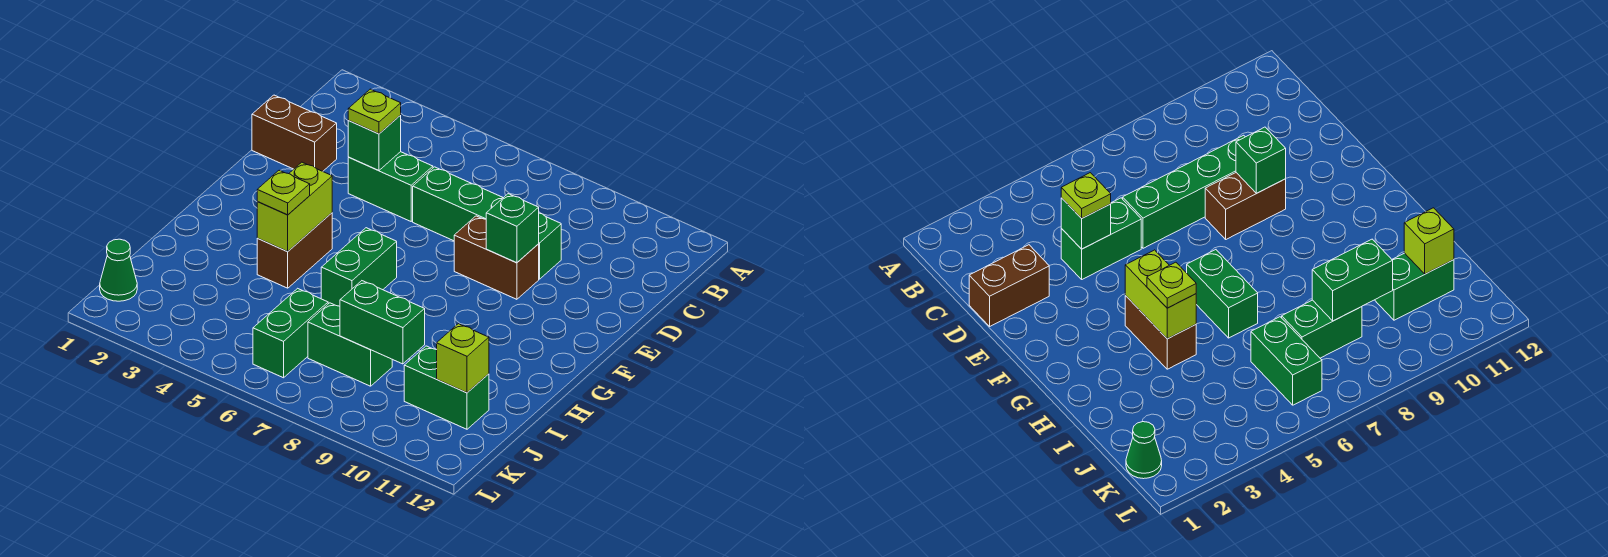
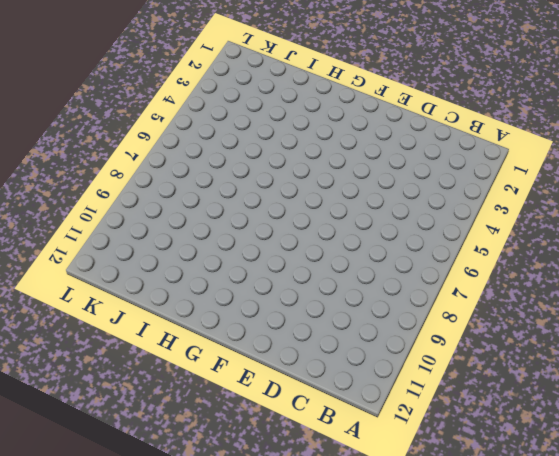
none -> brown 1x2 brick [252,95,337,171]
none -> green 1x2 brick [348,152,433,221]
none -> green 1x4 brick [413,167,561,279]

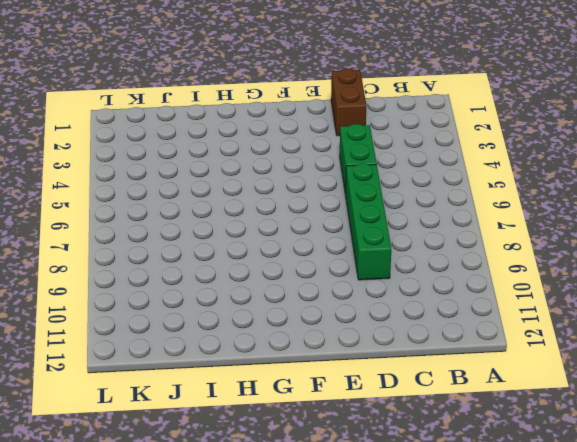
none -> brown 1x2 brick [454,216,539,299]
none -> brown 1x2 brick [257,213,332,288]
none -> green 1x2 brick [321,228,397,306]

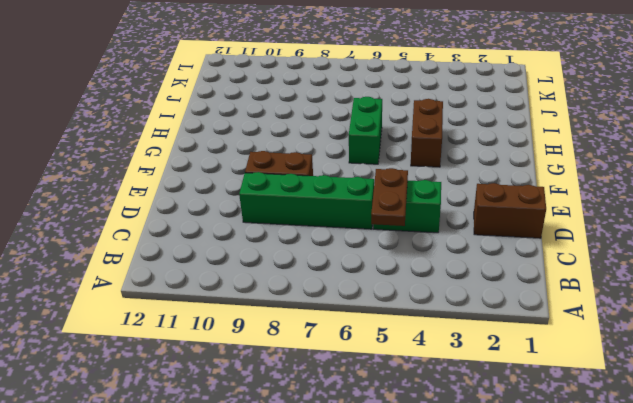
brown 1x2 plate [371,168,408,226] -> none
none -> green 1x2 brick [253,288,328,378]
none -> green 1x2 brick [308,303,392,386]
none -> green 1x2 brick [404,346,489,429]

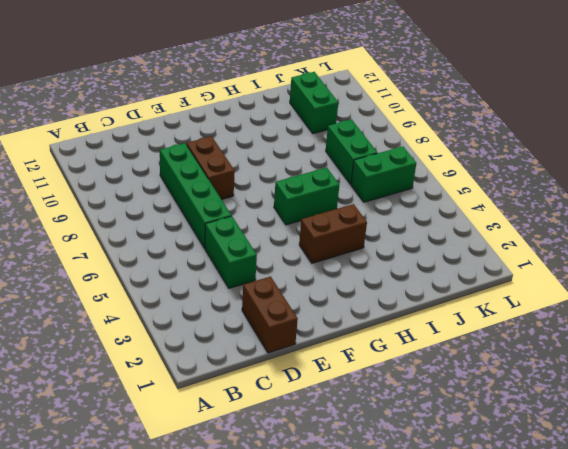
none -> green 1x1 cone [100,239,137,301]
none -> green 1x1 brick [348,115,401,171]
none -> green 1x1 brick [486,194,539,263]

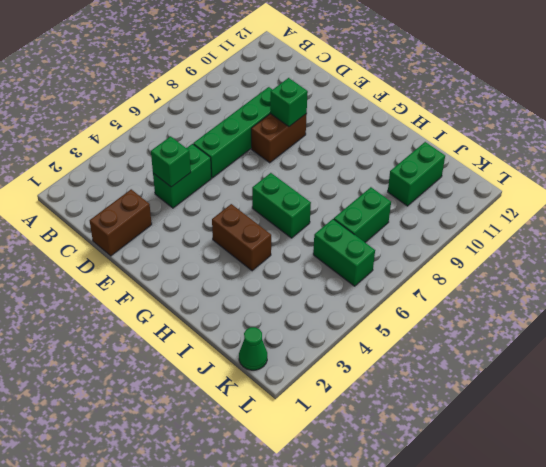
none -> lime 1x2 brick [257,162,332,252]
none -> green 1x2 brick [340,281,425,364]
none -> lime 1x1 brick [437,324,489,393]

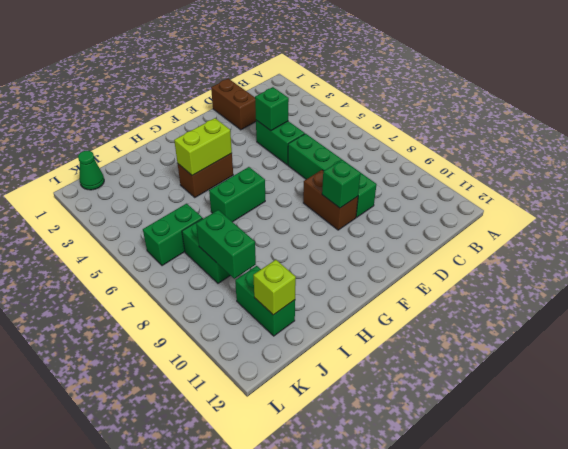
none -> lime 1x1 plate [348,89,401,134]
none -> lime 1x1 plate [257,170,310,215]

